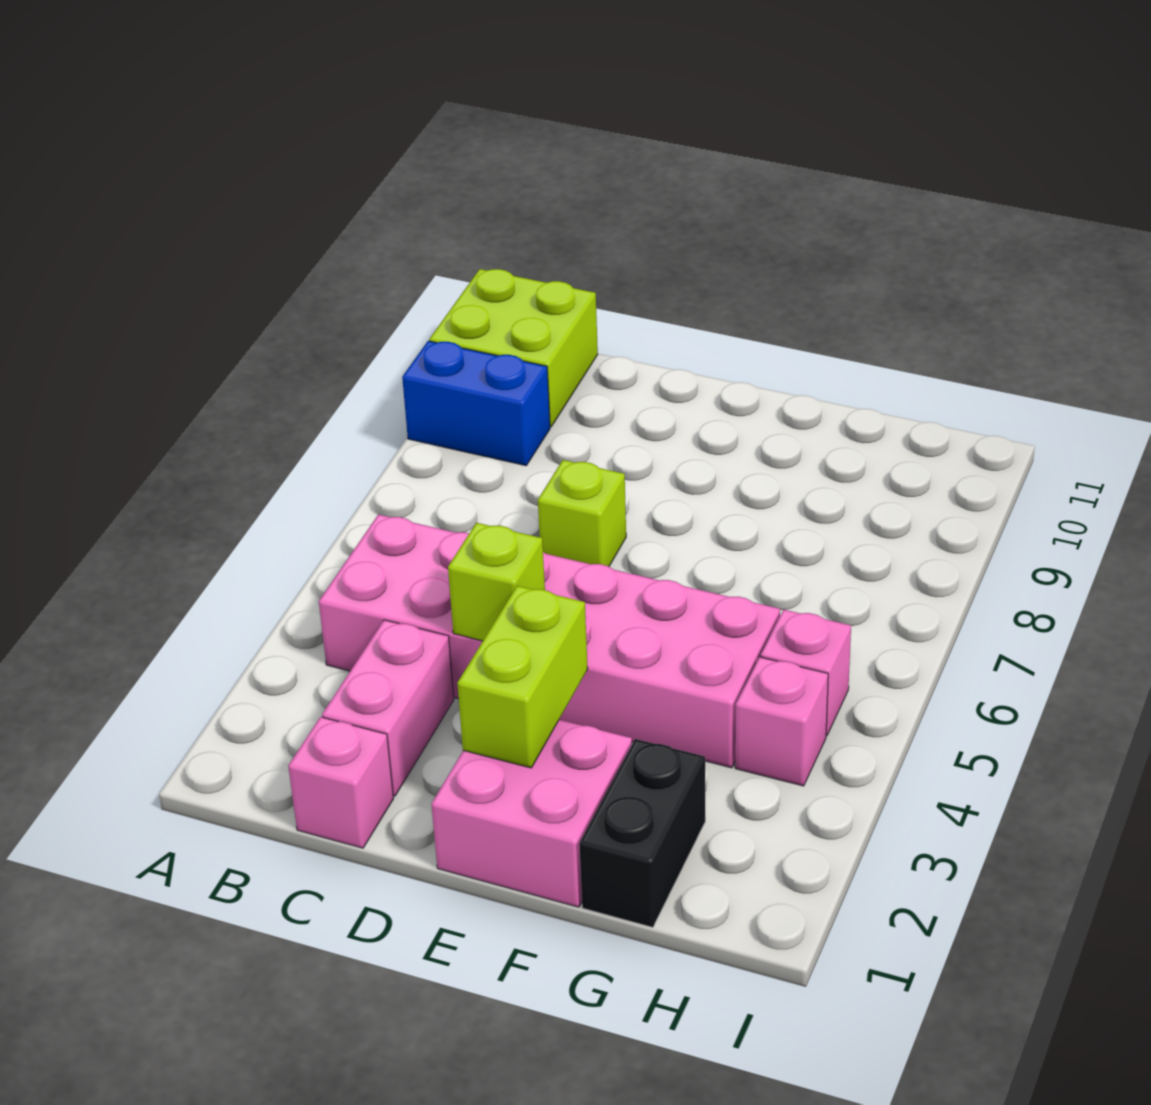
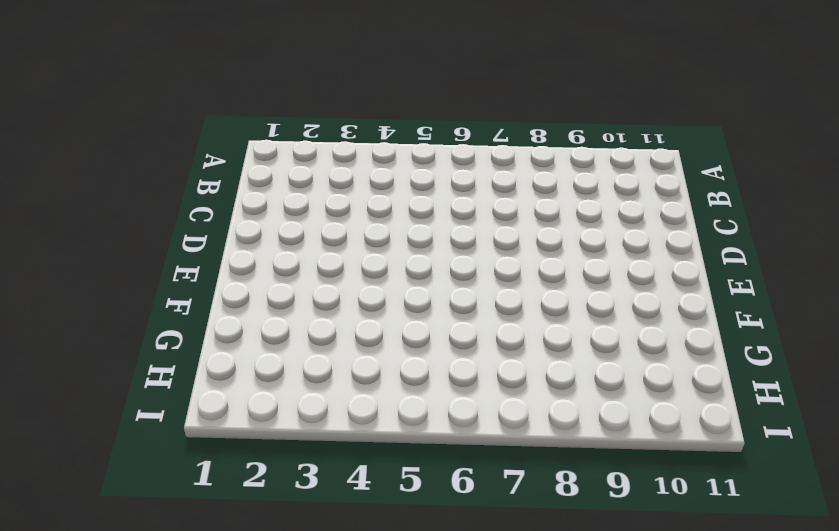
none -> blue 1x2 brick [402,341,550,466]
none -> lime 2x2 brick [429,269,598,427]
none -> pink 2x6 brick [319,514,780,768]

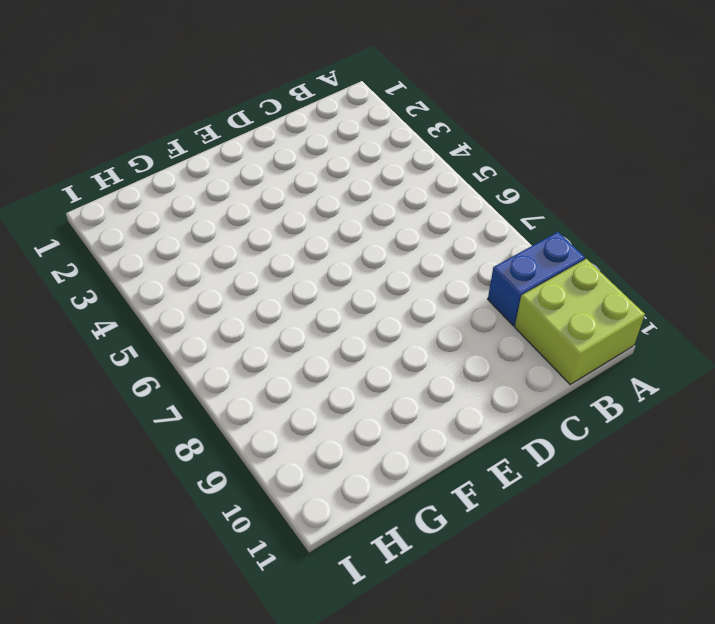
none -> pink 2x6 brick [319,514,780,768]
none -> pink 1x1 brick [288,717,394,848]
none -> pink 1x2 brick [322,620,454,796]

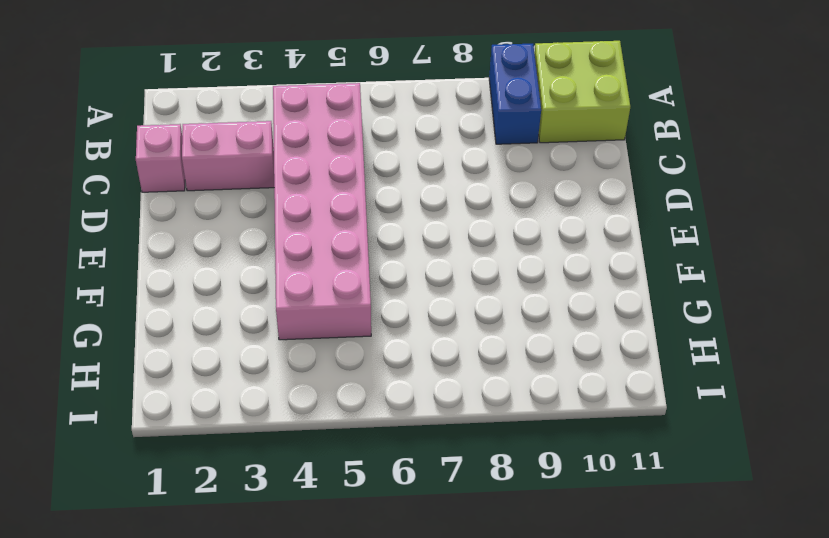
none -> lime 1x1 brick [538,460,626,567]
none -> pink 2x2 brick [431,720,632,907]
none -> black 1x2 brick [579,739,705,927]

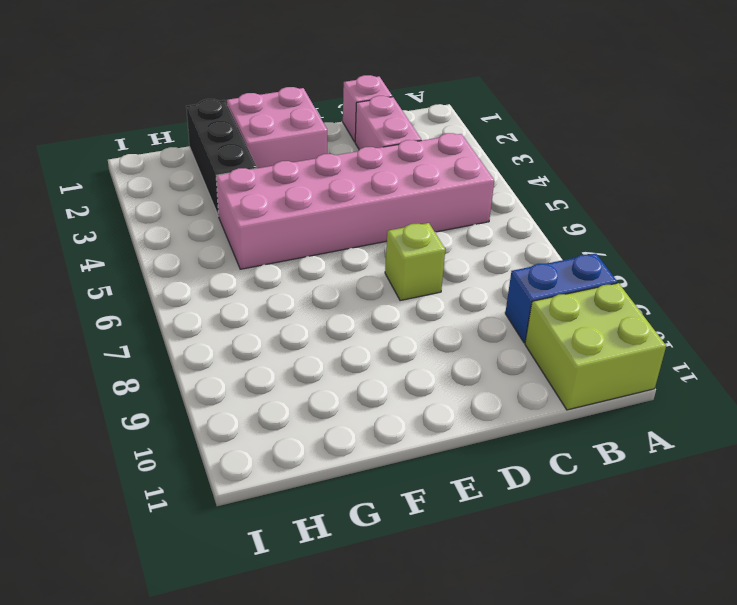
black 1x3 brick [186,99,257,216] -> black 1x2 brick [579,739,705,927]
none -> pink 1x1 brick [735,657,828,786]
none -> pink 1x1 brick [761,610,851,736]
none -> lime 1x1 brick [448,523,545,641]

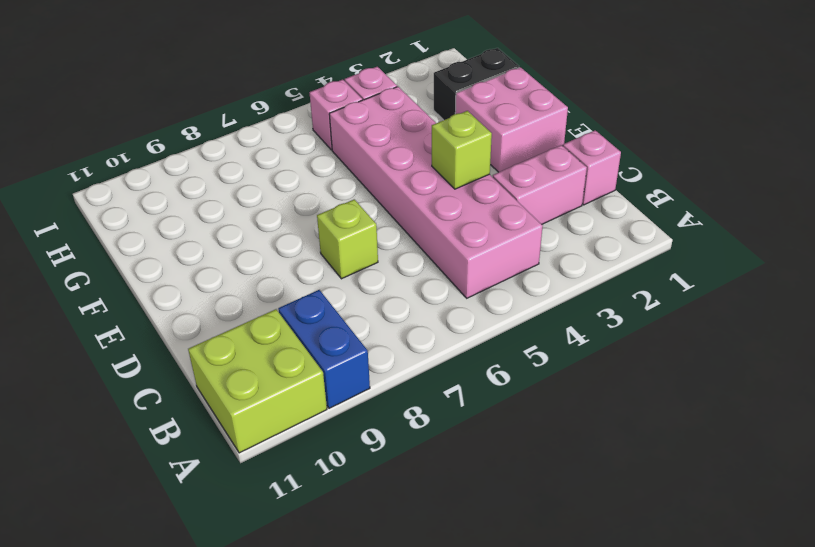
none -> lime 1x2 brick [457,586,588,768]

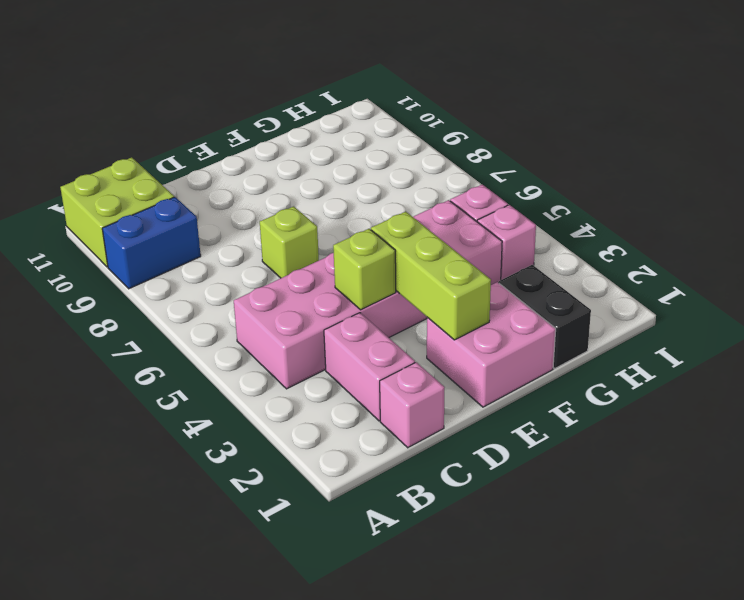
lime 1x3 brick [371,211,491,340] -> lime 1x2 brick [457,586,588,768]

